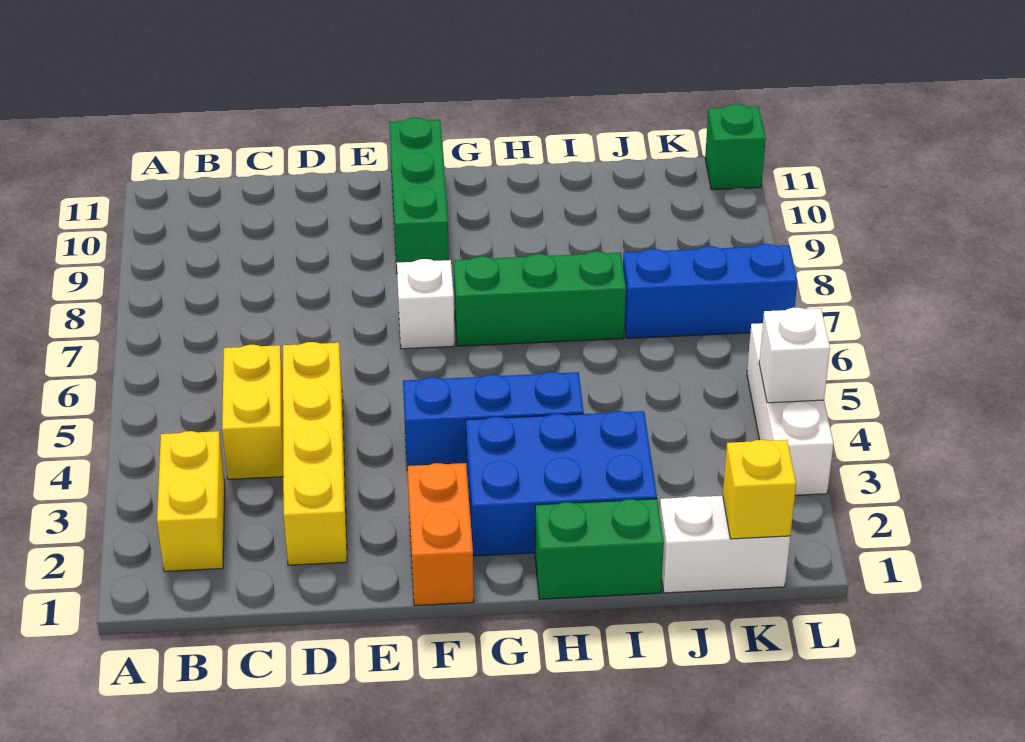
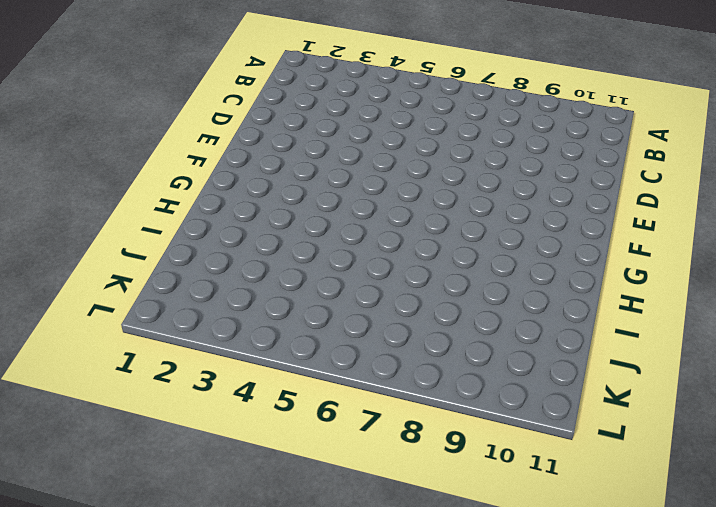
none -> yellow 1x2 brick [157,431,225,571]
none -> yellow 1x2 brick [222,345,283,479]
none -> yellow 1x4 brick [283,342,347,565]

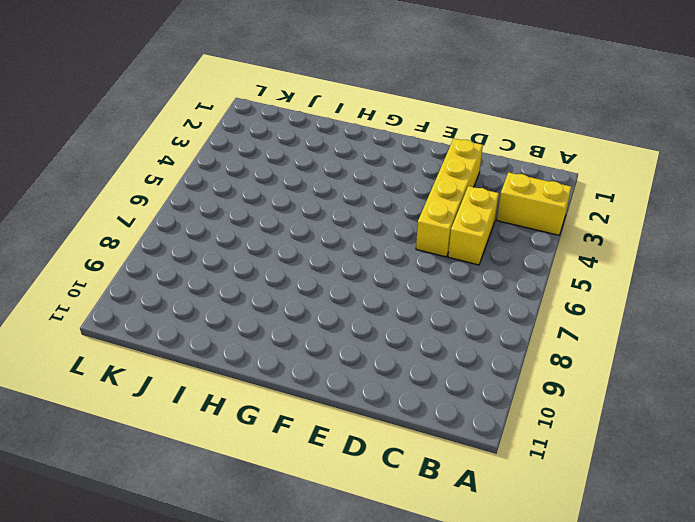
yellow 1x2 brick [497,172,571,235] -> yellow 1x2 brick turned to [157,431,225,571]
none -> orange 1x2 brick [407,463,474,606]
none -> blue 1x3 brick [403,372,584,471]
none -> white 1x1 brick [397,259,455,349]

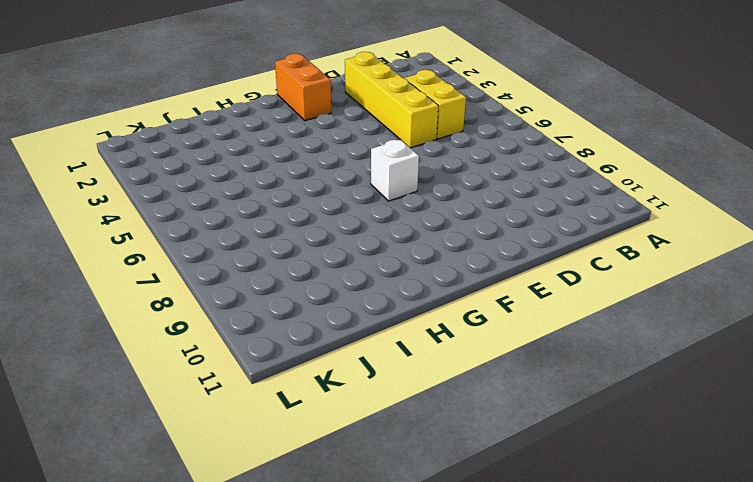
none -> yellow 1x2 brick [157,431,225,571]
none -> blue 1x3 brick [403,372,584,471]
none -> green 1x3 brick [389,118,449,268]

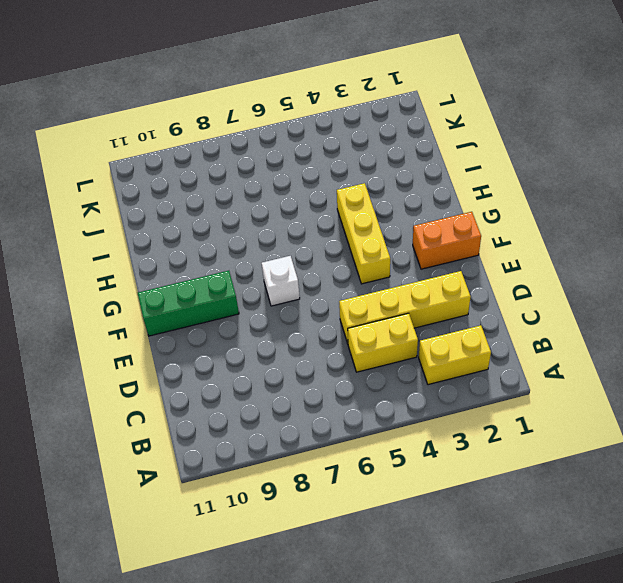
yellow 1x3 brick [337,183,390,284] -> blue 1x3 brick [403,372,584,471]
none -> blue 2x3 brick [466,411,657,556]
none -> green 1x3 brick [454,251,626,346]
none -> green 1x2 brick [535,499,664,599]

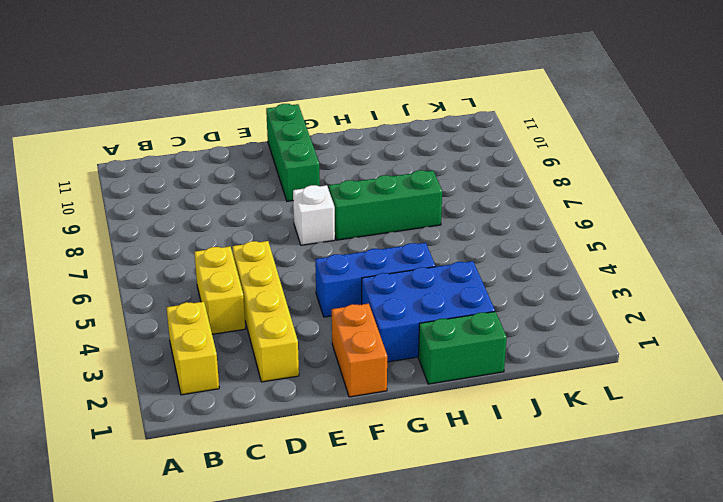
none -> white 1x2 brick [660,496,790,593]
none -> blue 1x3 brick [623,244,797,338]
none -> white 1x3 brick [747,323,833,495]

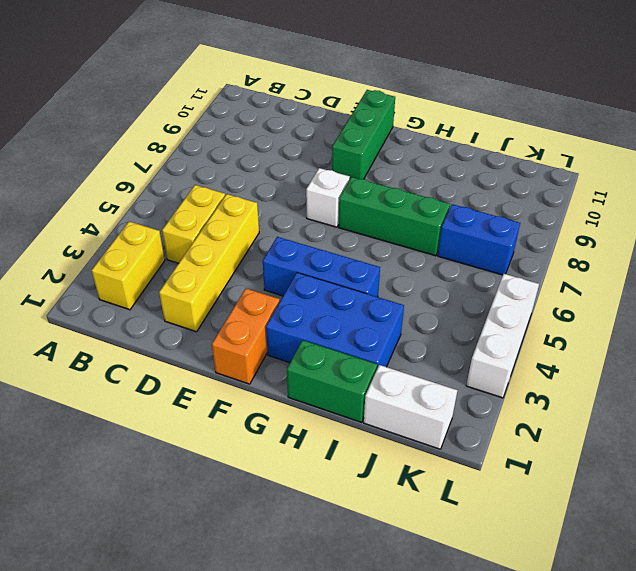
blue 1x2 brick [438,204,520,275] -> blue 1x3 brick [623,244,797,338]
none -> green 1x1 brick [705,104,766,190]
none -> yellow 1x1 brick [723,440,796,539]
none -> white 1x1 brick [759,308,830,403]

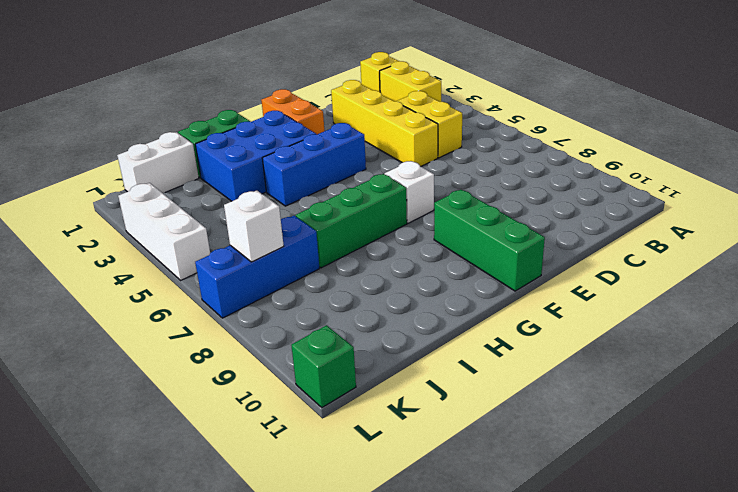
yellow 1x1 brick [360,52,398,92] -> yellow 1x1 brick moved to [723,440,796,539]
white 1x1 brick [224,191,284,262] -> white 1x1 brick moved to [759,308,830,403]

